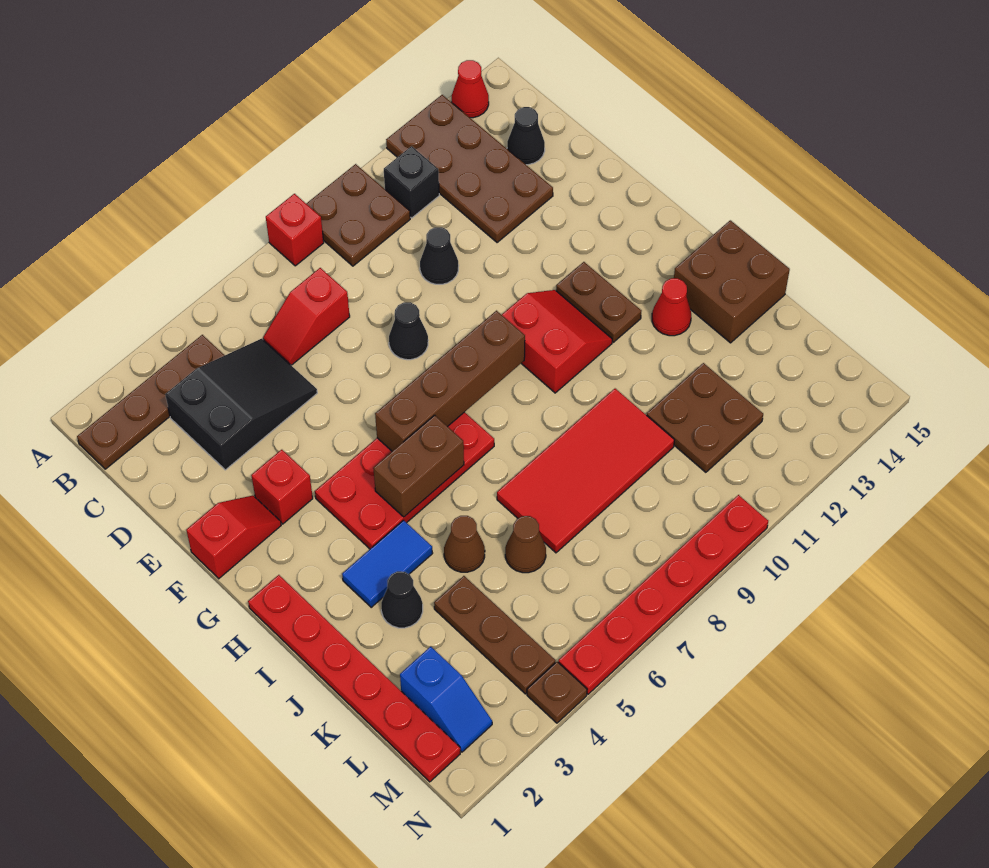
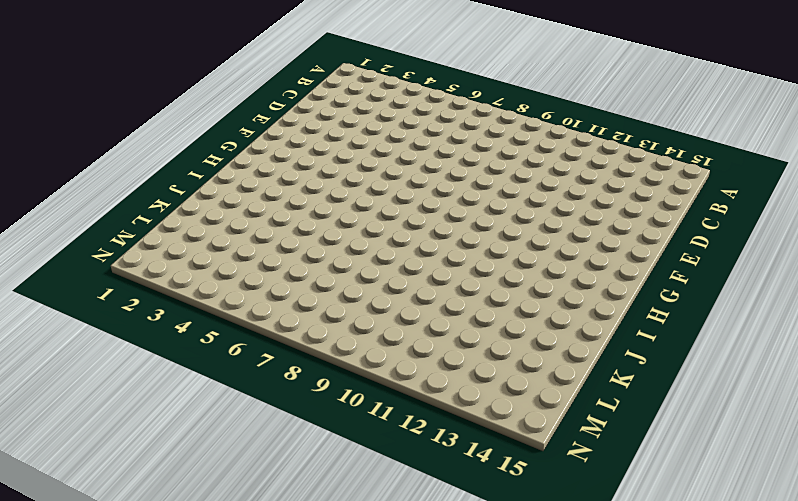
none -> red 1x1 brick [266,194,324,266]
none -> brown 2x2 plate [306,164,410,266]
none -> brown 2x4 plate [386,95,553,243]
none -> red 1x1 cone [452,60,489,118]

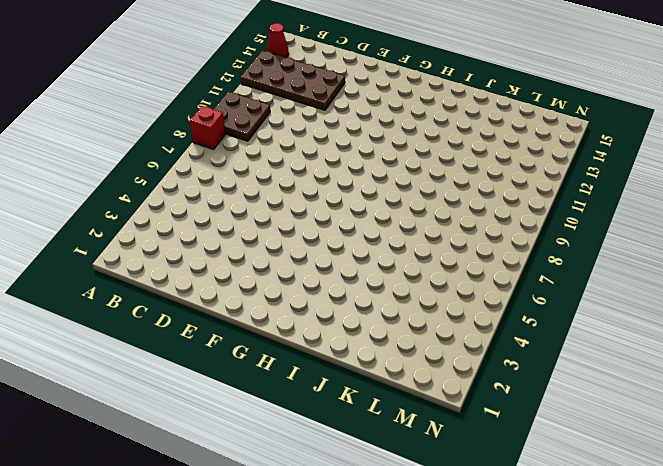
none -> brown 1x4 plate [77,335,225,469]
none -> black 1x1 brick [384,146,439,218]
none -> black 2x3 slope [165,339,317,470]
none -> red 1x2 slope [263,268,350,365]

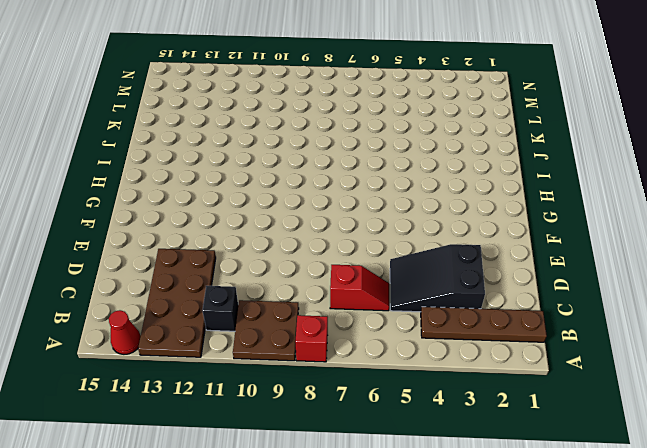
none -> black 1x1 cone [507,107,545,165]
none -> black 1x1 cone [420,227,459,284]
none -> black 1x1 cone [389,302,428,360]
none -> red 1x2 slope [186,495,281,579]

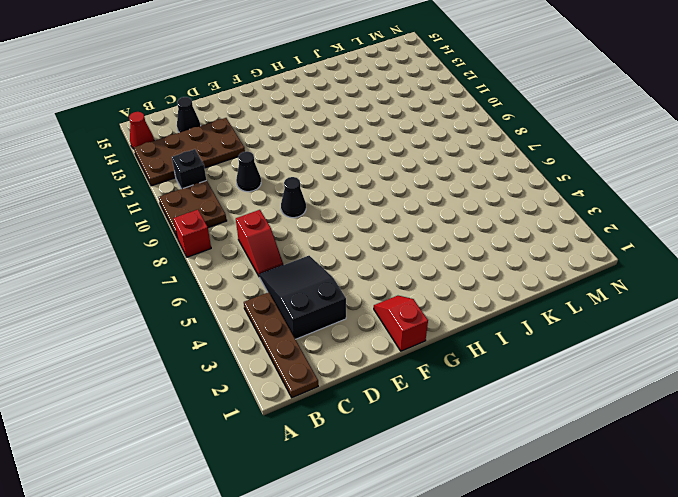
none -> red 1x1 brick [251,450,313,524]
none -> red 2x4 plate [315,412,494,549]
none -> red 2x2 slope [502,290,612,393]
none -> brown 1x2 plate [556,262,641,342]

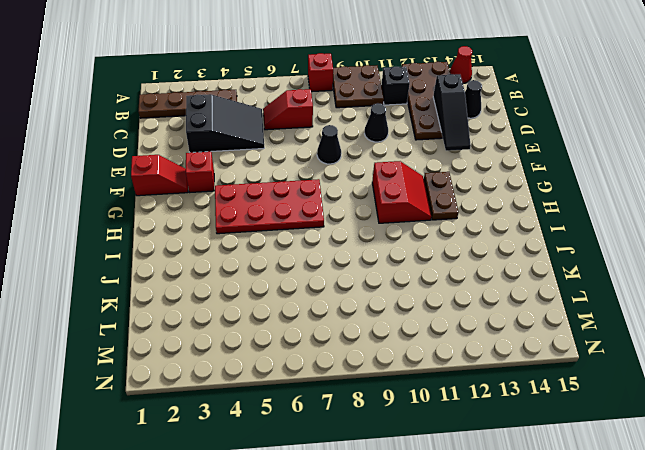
black 1x3 slope [433,74,471,151] -> none
none -> red 1x6 plate [248,575,460,782]
none -> blue 1x2 tile [342,520,433,607]
none -> red 1x1 cone [652,278,691,336]
none -> brown 2x2 brick [674,220,790,343]

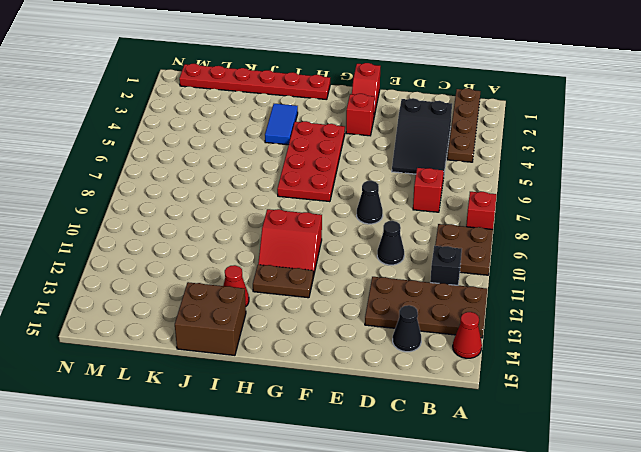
none -> black 1x1 cone [381,571,423,628]
none -> brown 1x1 cone [444,516,485,572]
none -> red 2x4 tile [497,389,674,553]
none -> brown 1x3 plate [434,576,555,694]

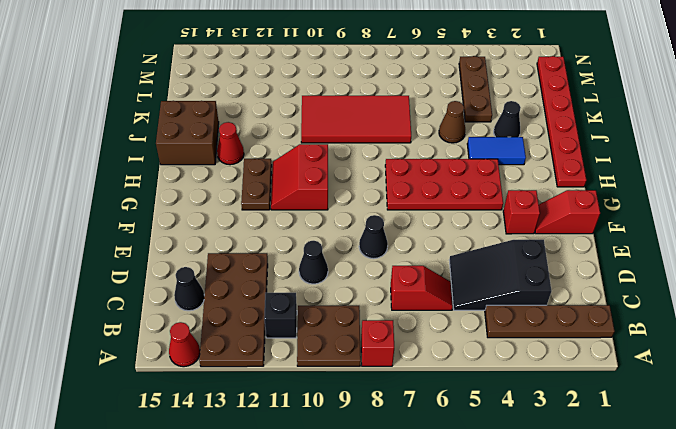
none -> brown 1x1 cone [505,516,546,573]
none -> brown 2x2 plate [647,363,763,472]
none -> blue 1x2 slope [400,647,492,752]
none -> brown 1x1 plate [527,662,587,723]

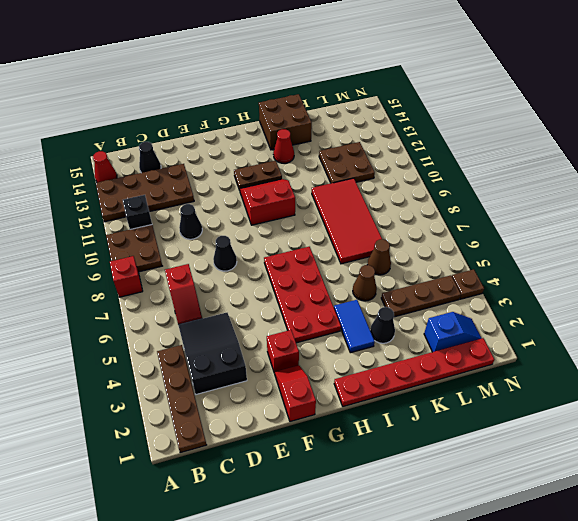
none -> red 1x6 plate [558,495,768,694]
none -> brown 1x4 brick [375,311,525,451]
none -> brown 1x2 brick [373,415,464,517]

